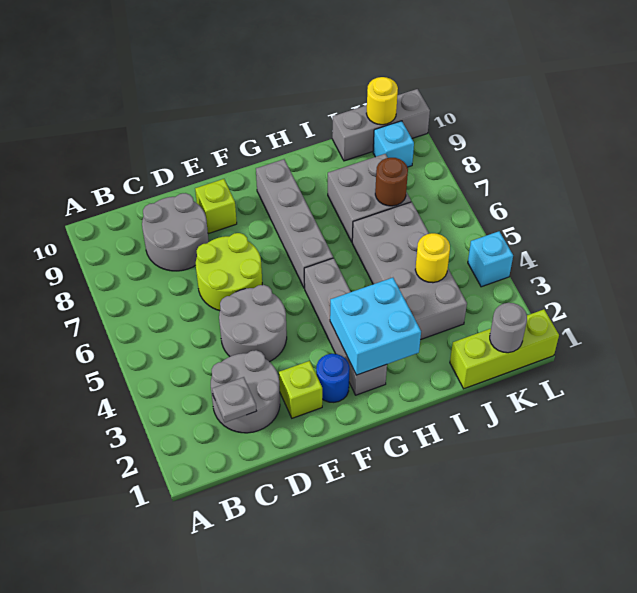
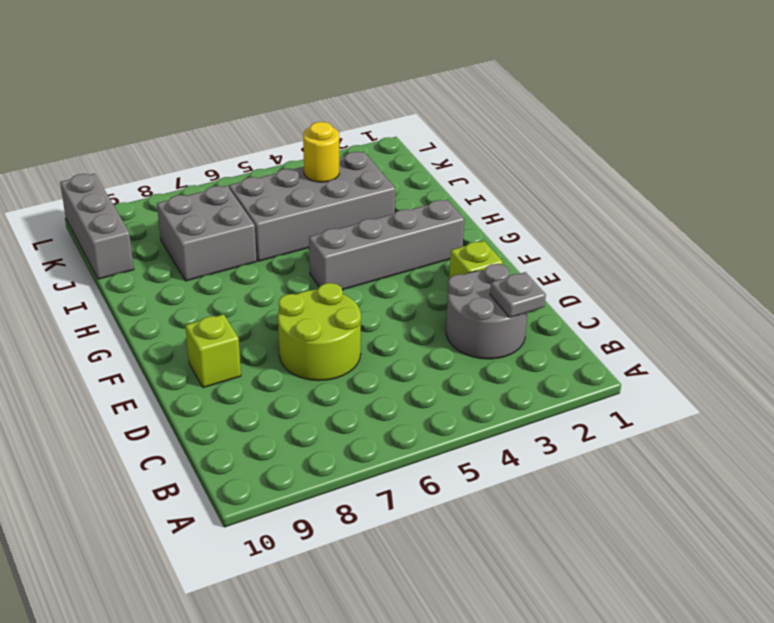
none -> grey 2x2 round brick [142,193,209,271]
none -> grey 2x2 round brick [219,285,287,362]
none -> blue 1x1 round brick [316,354,350,402]

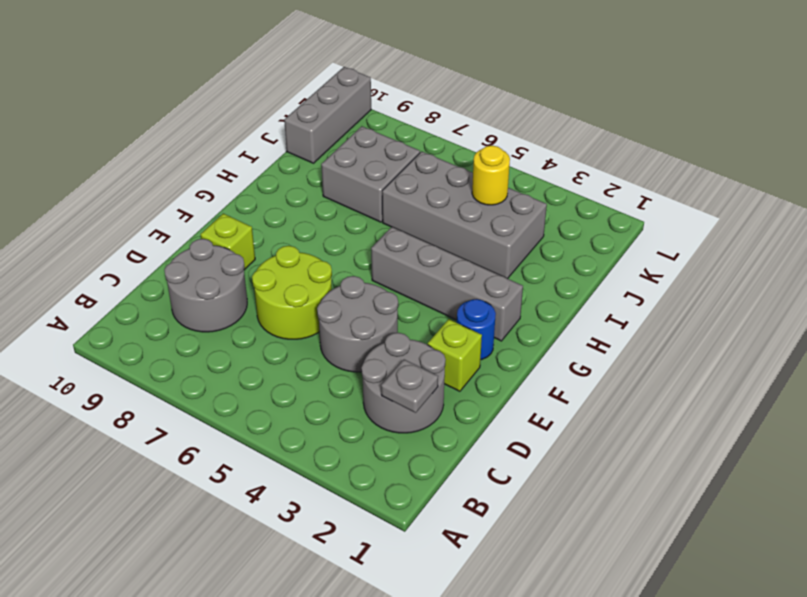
none -> grey 1x4 brick [256,159,333,288]
none -> lime 1x3 brick [450,309,559,389]
none -> cyan 1x1 brick [373,121,414,167]

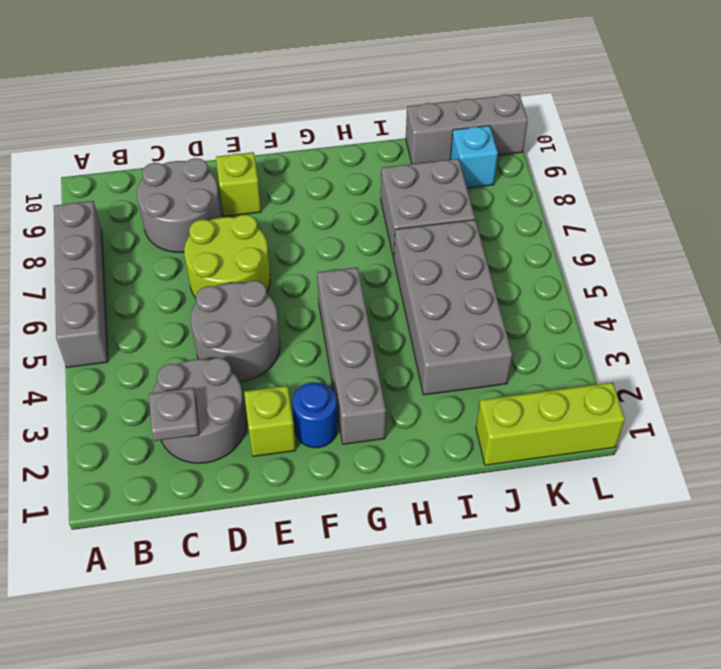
grey 1x4 brick [54,201,108,367] -> grey 1x4 brick moved to [256,159,333,288]
none -> cyan 1x1 brick [468,231,513,287]
none -> cyan 2x2 brick [330,278,421,375]
none -> yellow 1x1 round brick [415,233,450,283]

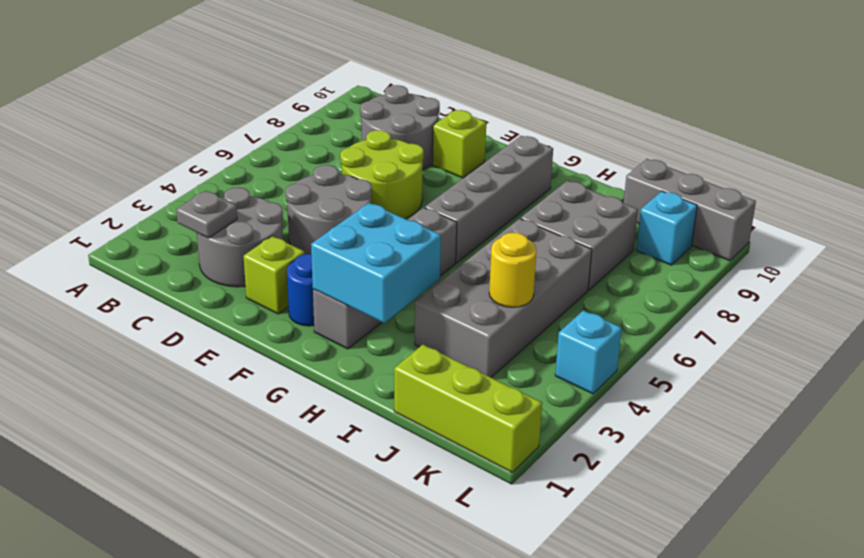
none -> brown 1x1 round brick [375,158,408,206]
none -> grey 1x1 round brick [490,303,527,353]
none -> yellow 1x1 round brick [366,77,398,125]

